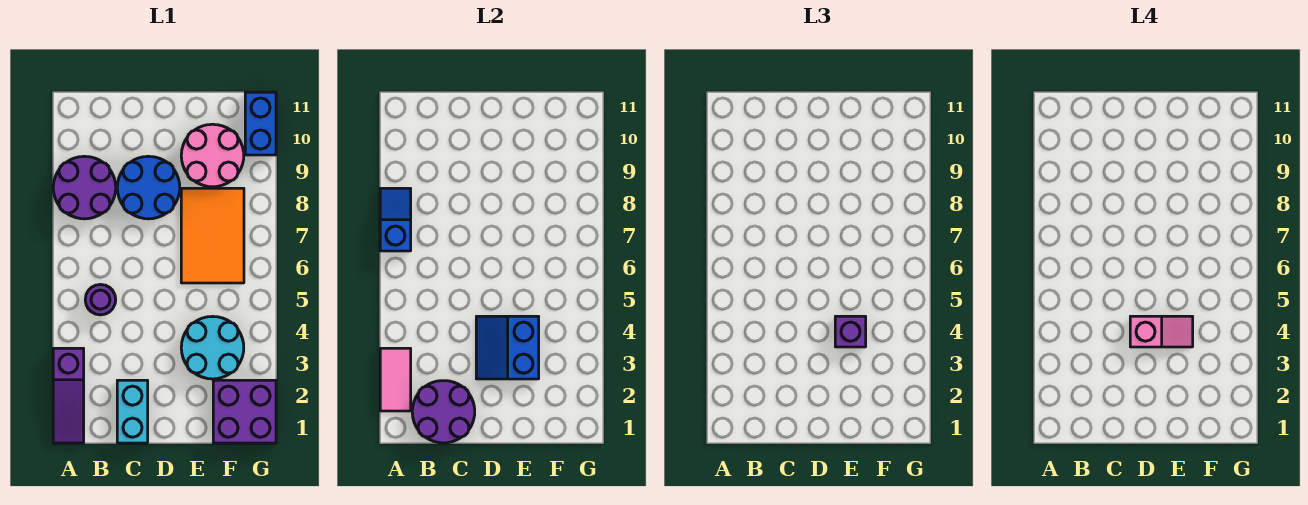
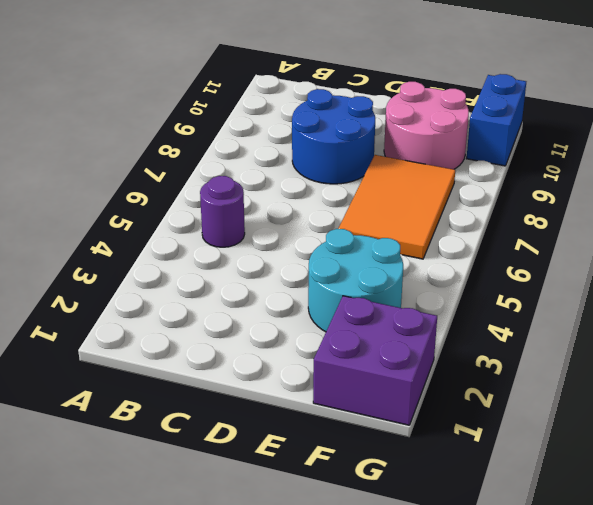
none -> purple 1x3 slope [53,348,84,443]
none -> purple 2x2 round brick [53,156,116,219]
none -> cyan 1x2 brick [117,380,148,443]

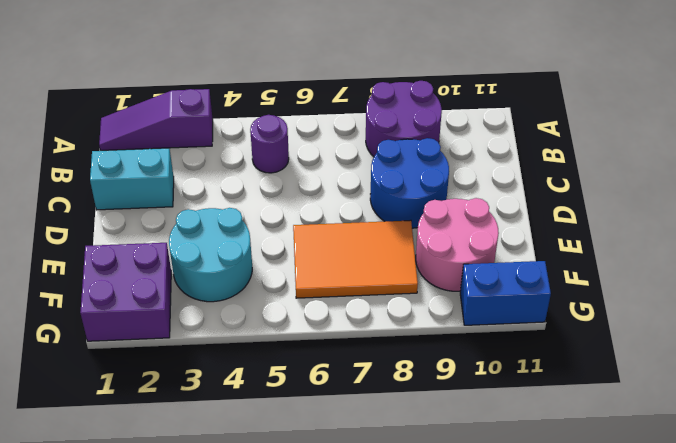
none -> pink 1x2 tile [380,348,411,411]
none -> blue 1x2 slope [380,188,411,251]
none -> purple 2x2 round brick [412,381,475,443]

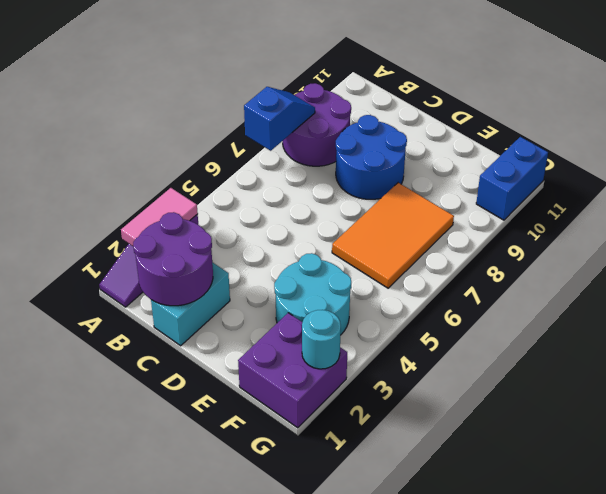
cyan 1x1 round brick [302,310,341,369] -> none
none -> purple 1x1 round brick [85,285,116,315]
none -> pink 2x2 round brick [181,124,244,187]
none -> blue 2x2 slope [476,316,539,379]

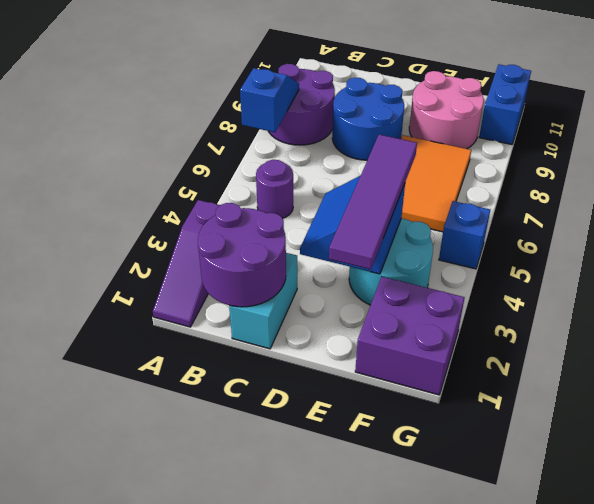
purple 1x4 tile [329,135,417,269] -> purple 1x1 brick [835,316,866,347]
blue 1x1 brick [439,201,490,269] -> none
none -> pink 1x2 tile [380,348,411,411]
none -> pink 1x2 slope [1130,316,1193,347]

